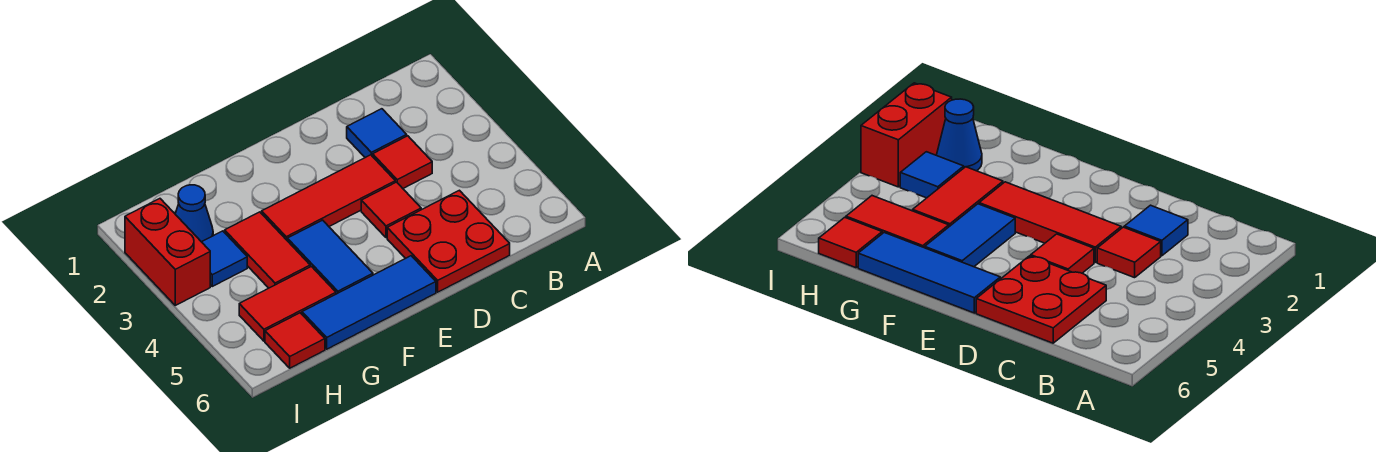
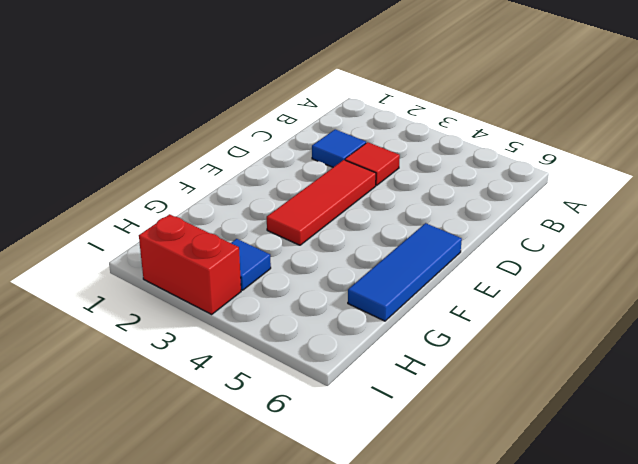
none -> red 2x2 plate [387,190,510,292]
none -> red 1x1 tile [361,182,421,238]
none -> blue 1x2 tile [287,220,373,294]

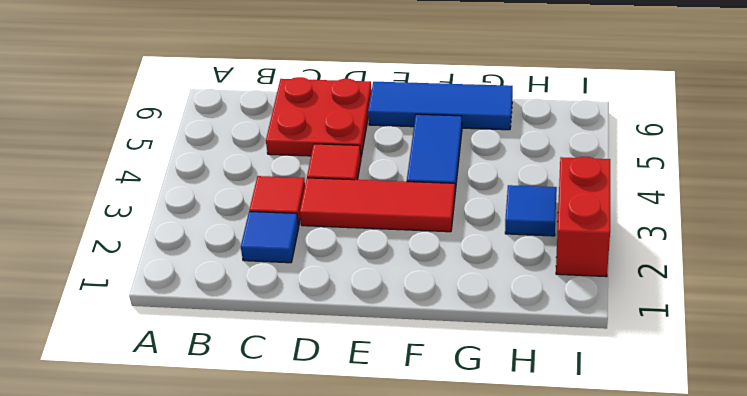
none -> red 1x2 tile [225,212,310,288]
none -> red 1x2 tile [239,267,336,341]
none -> blue 1x1 cone [175,185,213,242]

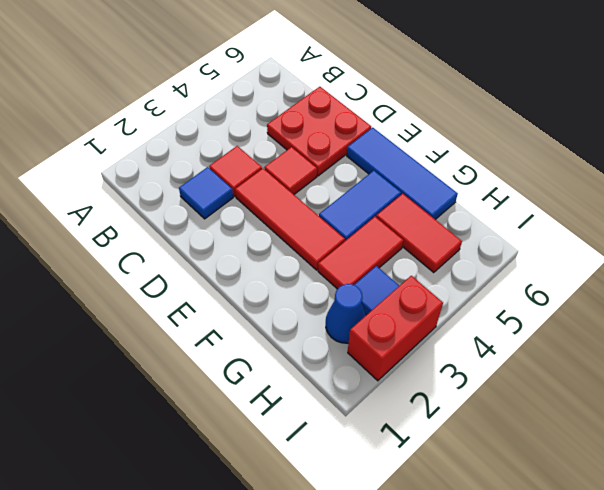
none -> red 1x1 tile [265,313,325,368]

